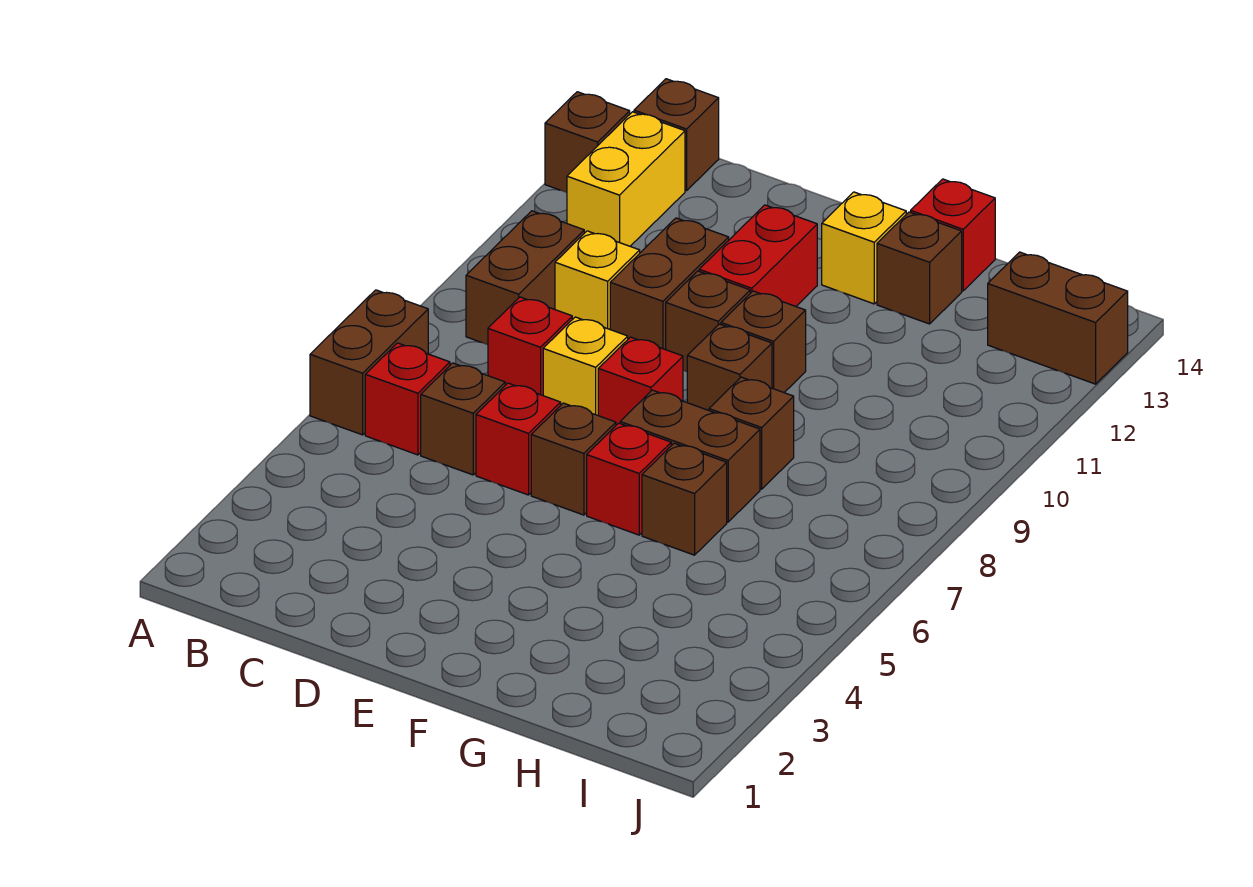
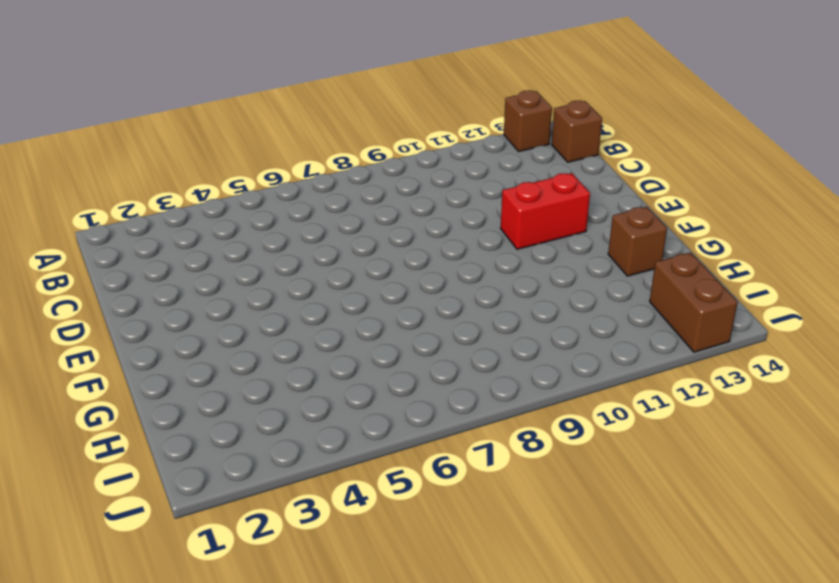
none -> brown 1x2 brick [310,290,428,435]
none -> red 1x1 brick [365,343,450,455]
none -> brown 1x2 brick [466,211,584,345]

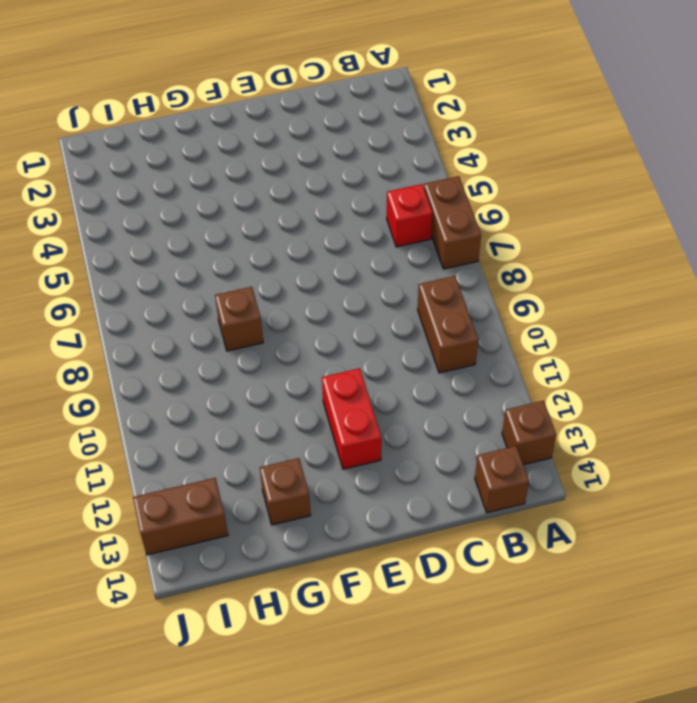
none -> yellow 1x2 brick [567,112,685,246]
none -> brown 1x1 brick [421,363,505,475]
none -> red 1x1 brick [488,297,572,395]

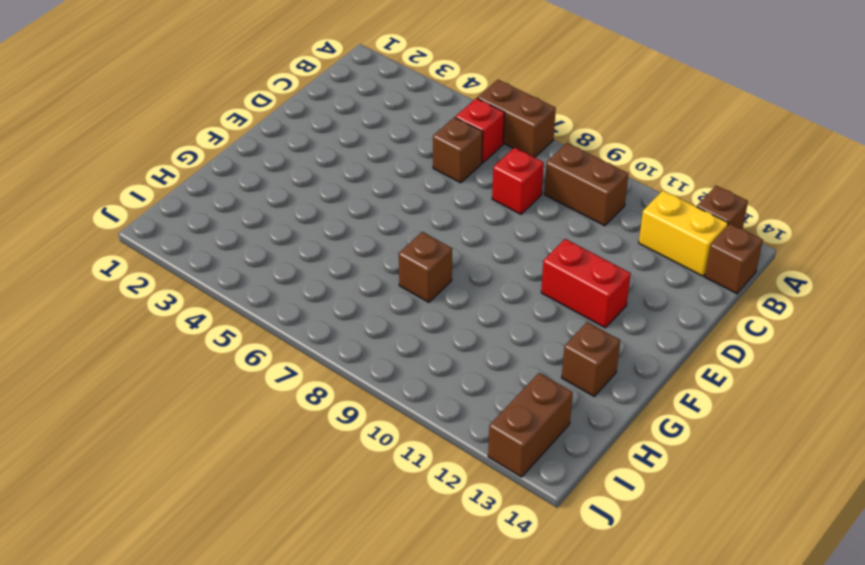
none -> yellow 1x1 brick [555,231,640,329]
none -> red 1x1 brick [476,383,561,495]
none -> yellow 1x1 brick [543,317,628,415]

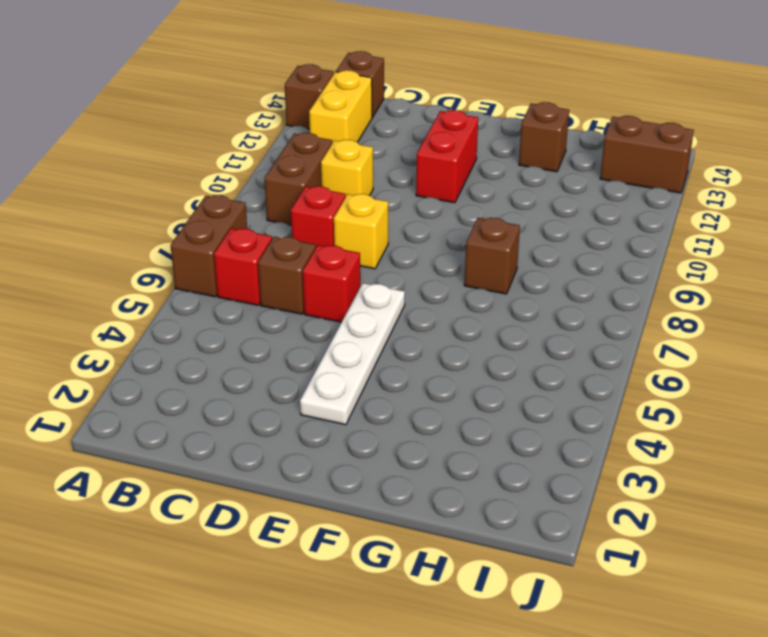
white 1x4 plate [300,283,405,425] -> brown 1x1 brick [531,403,616,515]
none -> brown 1x2 brick [610,218,729,350]
none -> red 1x1 brick [598,337,683,425]
none -> brown 1x1 brick [666,271,750,372]

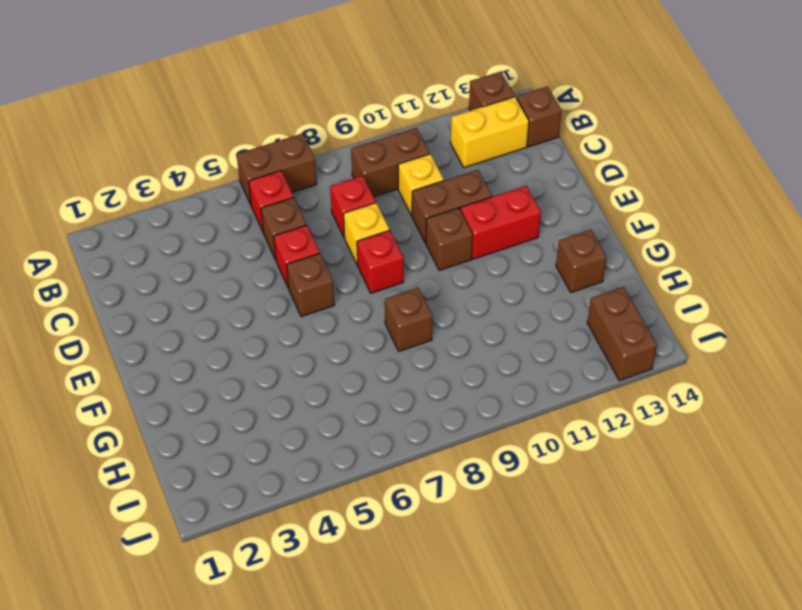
none -> red 1x1 brick [587,423,671,535]
none -> brown 1x2 brick [620,390,760,522]
none -> brown 1x1 brick [687,324,772,410]

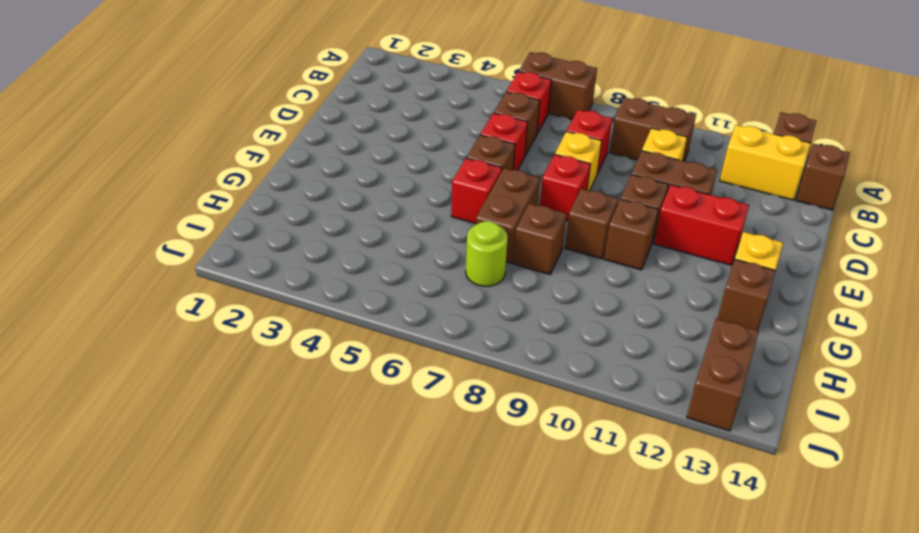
lime 1x1 round brick [466,221,508,286] -> none
none -> brown 1x1 brick [642,443,727,555]
none -> red 1x1 brick [911,179,995,291]

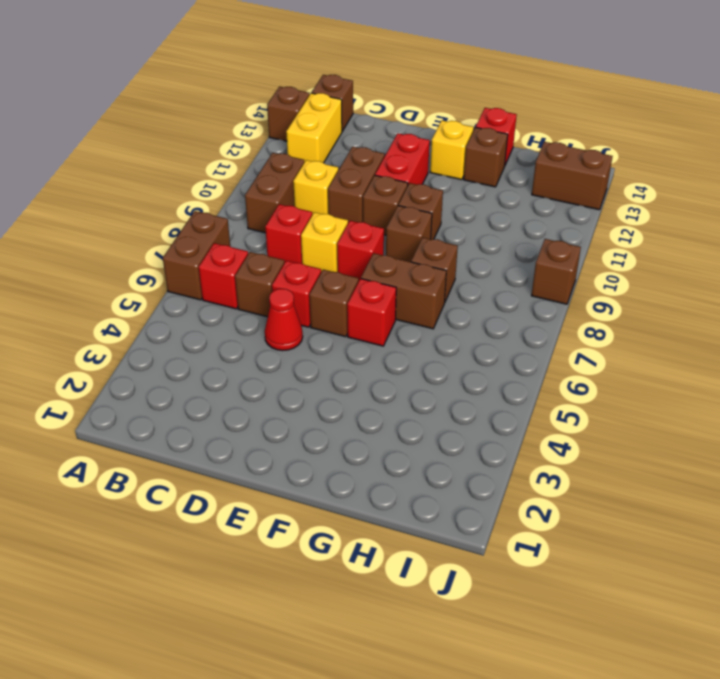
red 1x1 cone [265,289,303,351] -> none
brown 1x1 brick [531,239,581,304] -> brown 1x1 brick moved to [642,443,727,555]

